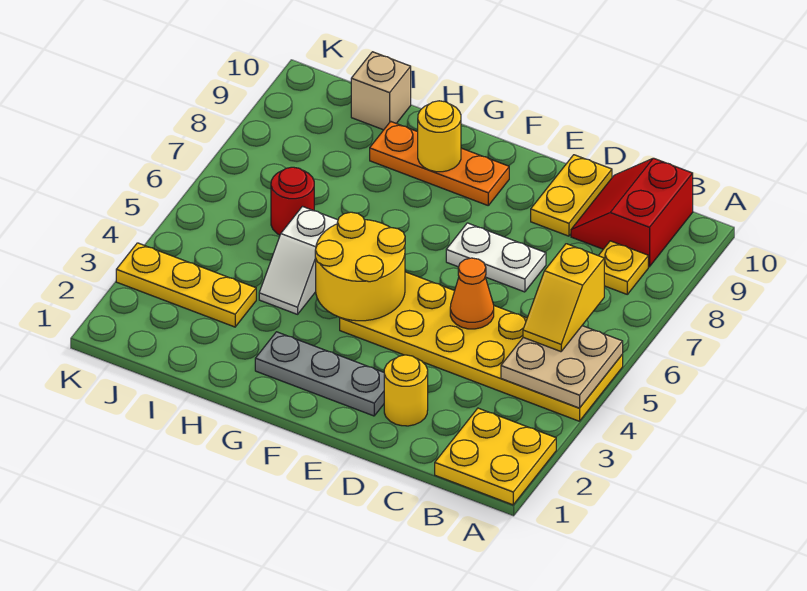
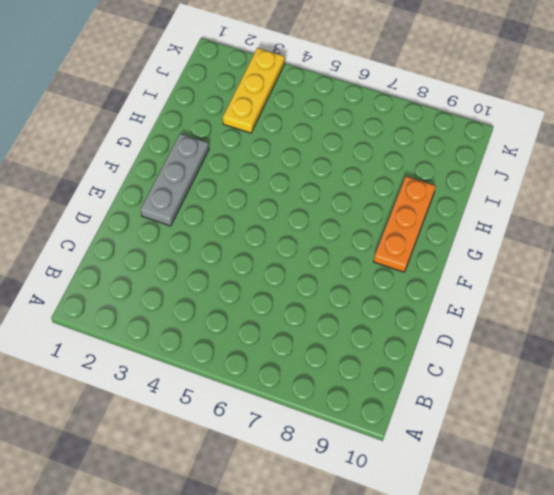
none -> yellow 2x2 plate [435,408,556,505]
none -> yellow 2x6 plate [340,272,623,421]
none -> yellow 1x1 plate [598,241,648,294]

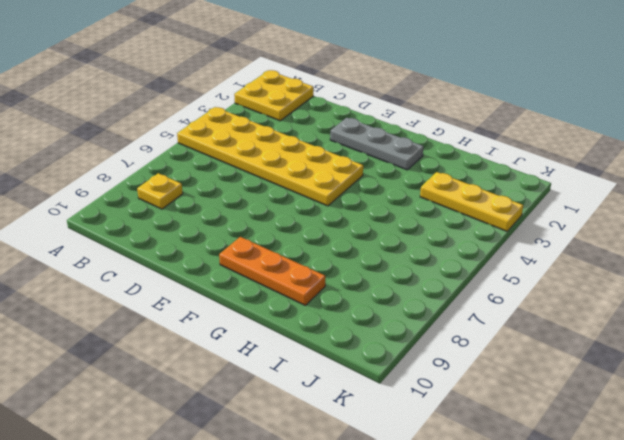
none -> red 2x2 slope [571,158,693,267]
none -> yellow 1x1 round brick [384,355,428,426]
none -> white 1x2 plate [446,223,546,292]

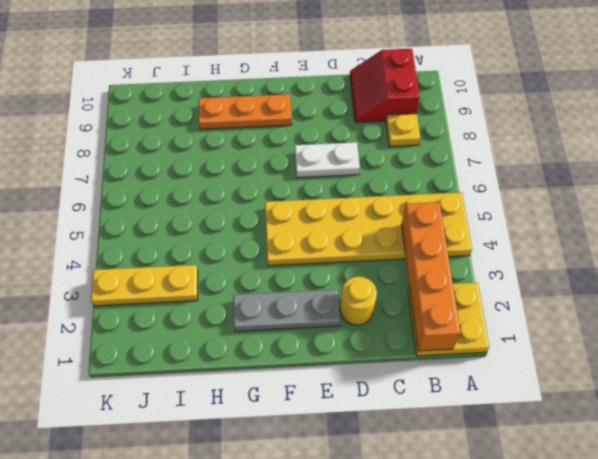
orange 1x4 brick [402,202,461,351] -> tan 2x2 plate [501,326,623,408]
none -> yellow 1x2 plate [531,155,612,236]
none -> white 1x2 slope [259,206,338,314]
none -> red 1x1 round brick [271,167,314,235]

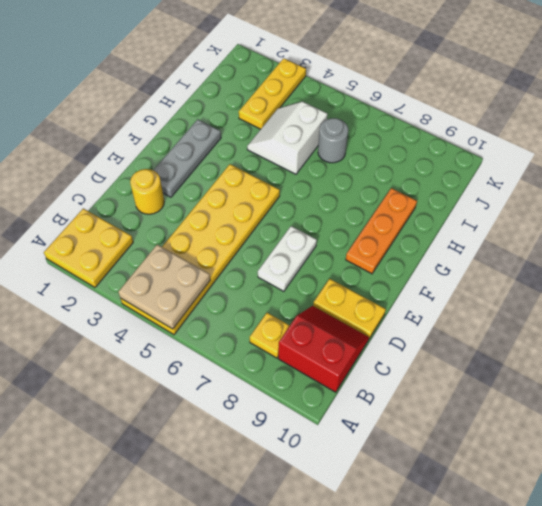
white 2x2 slope [247,102,327,174] -> white 1x2 slope [259,206,338,314]
grey 1x1 round brick [318,118,348,163] -> red 1x1 round brick [271,167,314,235]
none -> tan 1x1 brick [351,52,411,130]
none -> orange 1x1 cone [450,258,494,329]
none -> yellow 2x2 round brick [315,212,405,321]

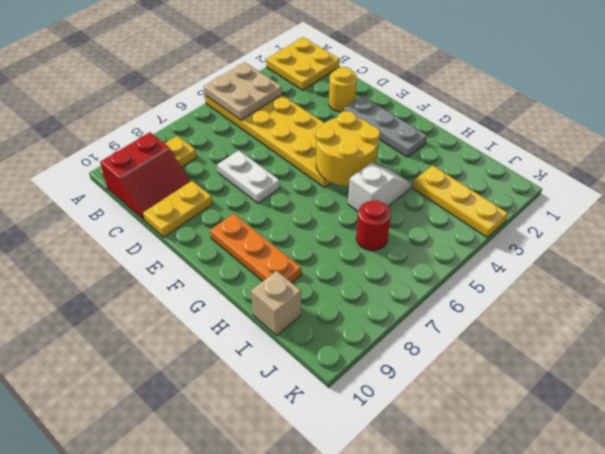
none -> orange 1x1 cone [450,258,494,329]
none -> yellow 1x1 round brick [418,101,461,172]
none -> yellow 1x2 slope [523,244,604,352]

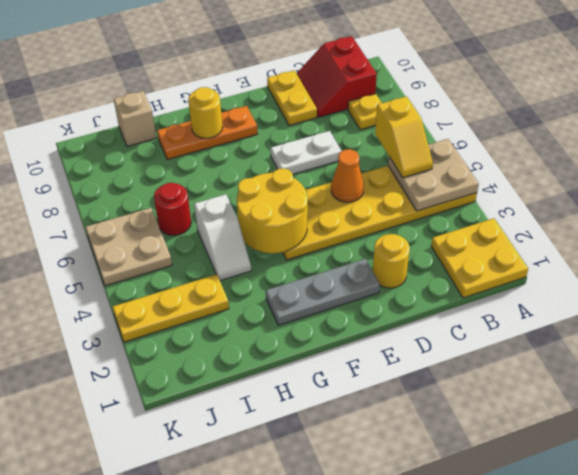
tan 2x2 plate [86,208,172,286] -> none

